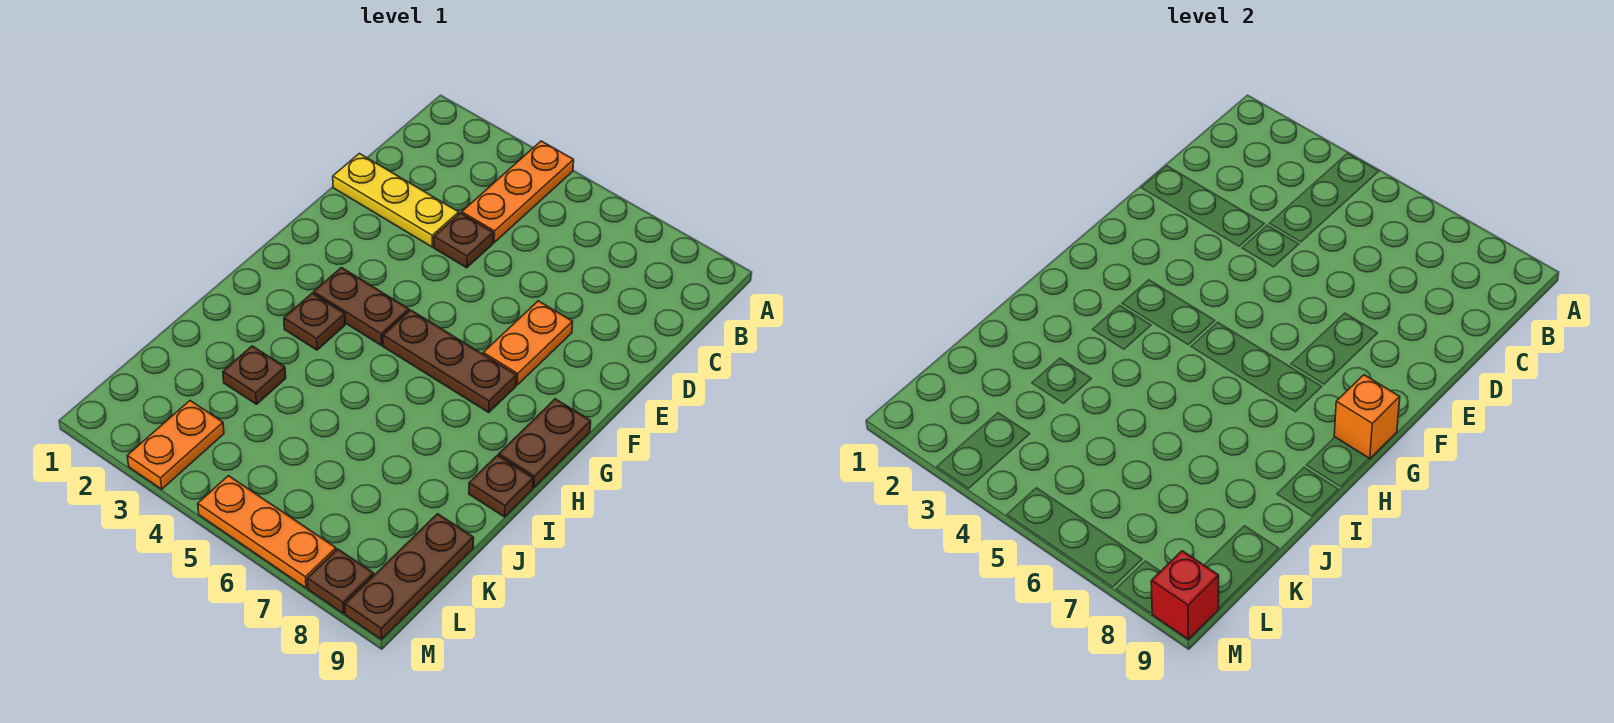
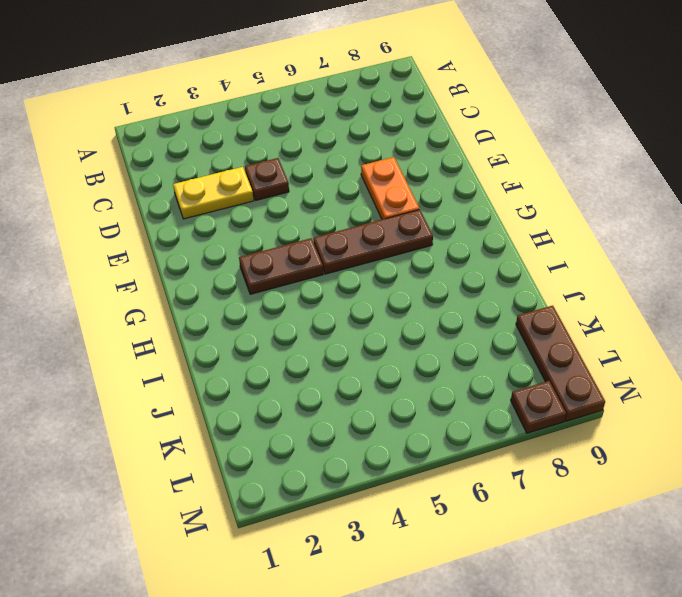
yellow 1x2 plate [173,167,254,219] -> yellow 1x3 plate [333,154,459,247]
none -> orange 1x3 plate [462,141,574,242]
none -> brown 1x2 plate [499,399,591,488]
none -> brown 1x1 plate [284,293,345,350]

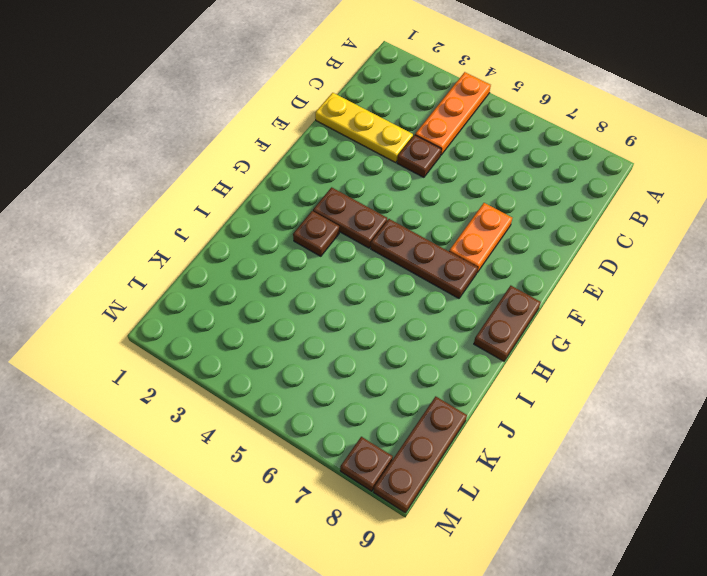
none -> brown 1x1 plate [469,455,533,517]
none -> brown 1x1 plate [223,346,286,404]
none -> orange 1x2 plate [127,401,224,489]

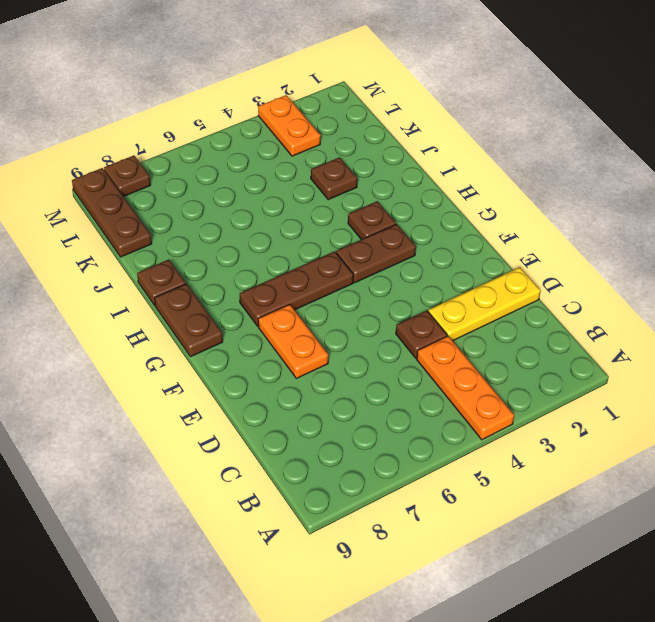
none -> orange 1x3 plate [198,476,336,588]
none -> orange 1x1 brick [1334,375,1400,459]
none -> red 1x1 brick [1151,551,1219,639]

